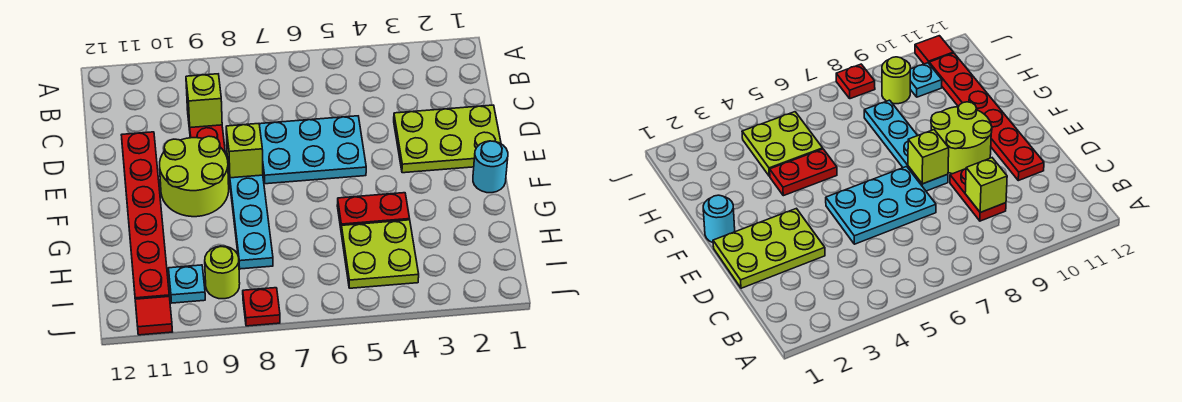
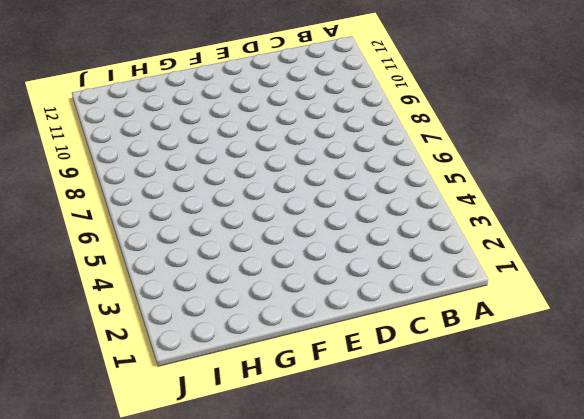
none -> red 1x2 plate [187,107,225,152]
none -> lime 2x3 plate [394,105,501,173]
none -> cyan 2x3 plate [259,116,366,184]

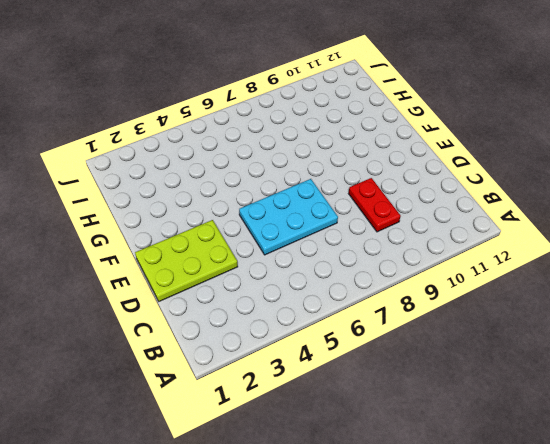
none -> red 1x6 plate [121,132,169,299]
none -> cyan 1x4 plate [227,157,273,269]
none -> lime 2x2 round brick [160,136,229,217]

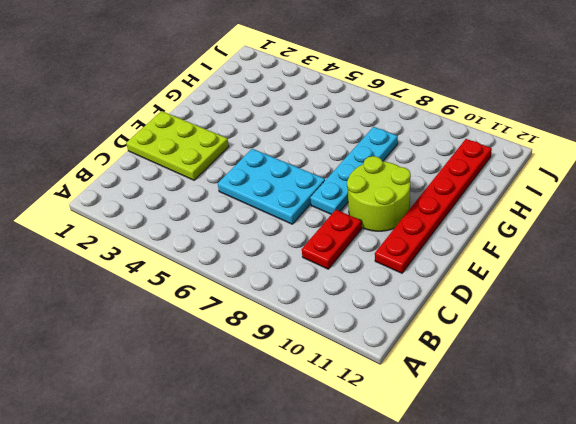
none -> cyan 1x1 round brick [473,141,508,193]
none -> red 1x2 plate [337,193,410,228]
none -> lime 2x2 plate [341,220,419,288]

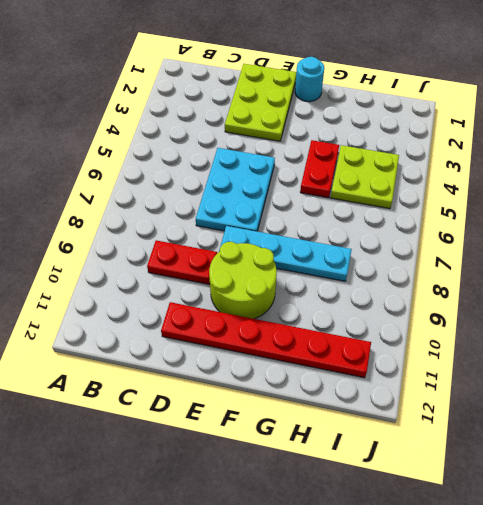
none -> lime 1x1 round brick [205,246,240,299]
none -> cyan 1x1 plate [169,265,205,303]
none -> red 1x1 plate [243,288,280,326]

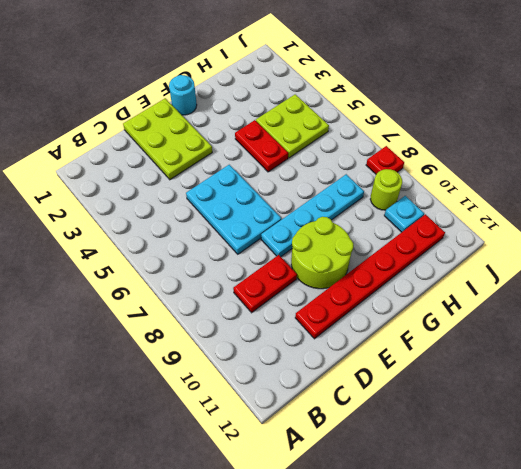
none -> red 1x1 tile [135,297,172,335]
none -> lime 1x1 brick [186,74,222,128]
none -> lime 1x1 brick [226,124,263,178]

